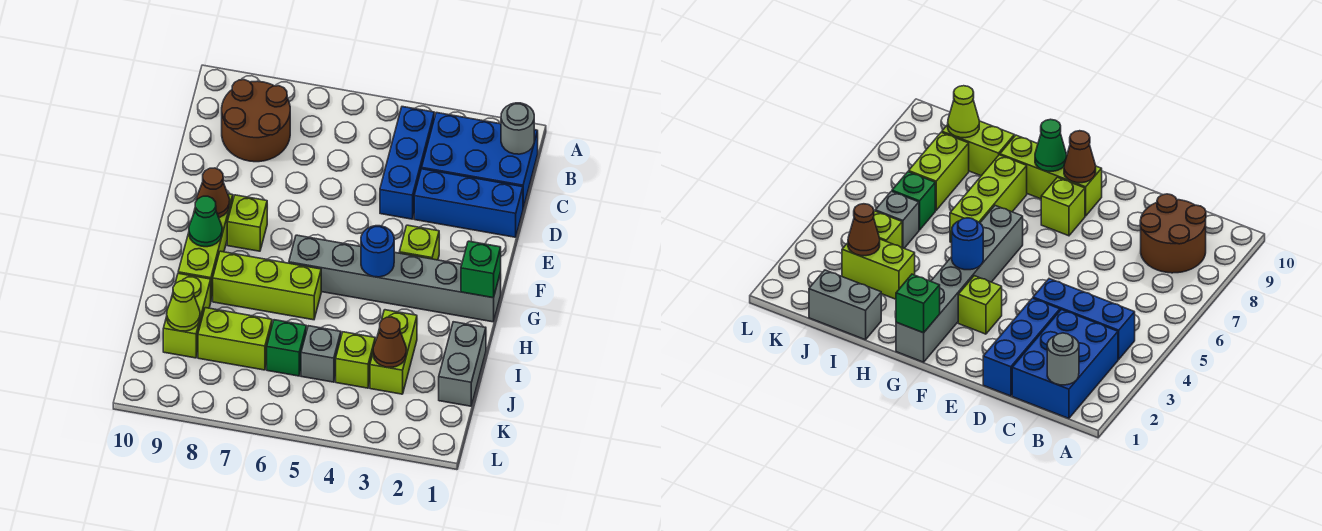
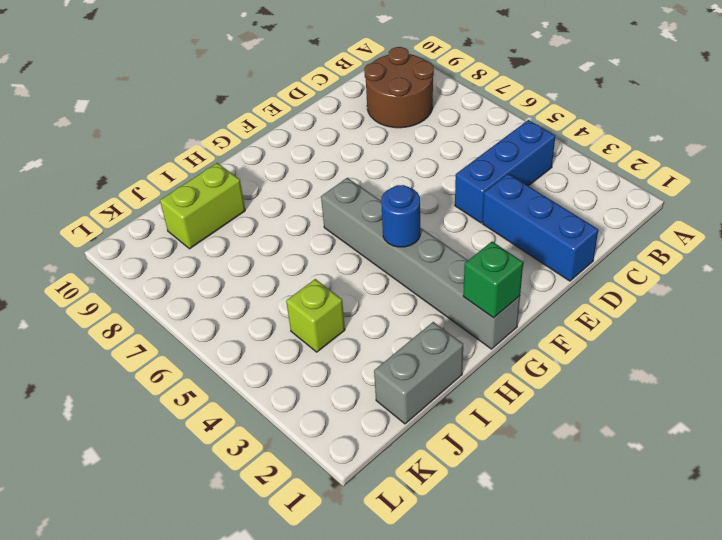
none -> blue 2x3 brick [422,113,538,208]
none -> lime 1x1 brick [399,225,439,260]
none -> lime 1x1 brick [227,195,267,251]

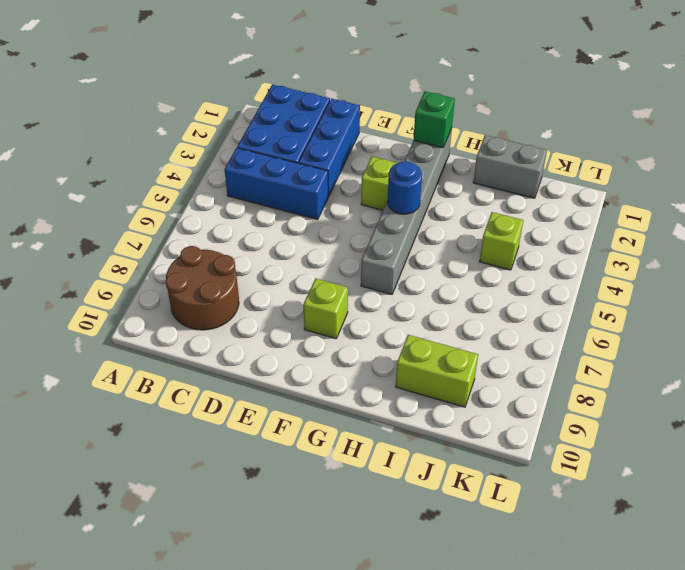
none -> lime 1x3 brick [178,194,233,300]
none -> lime 1x3 brick [213,251,321,320]
none -> lime 1x2 brick [370,310,417,394]

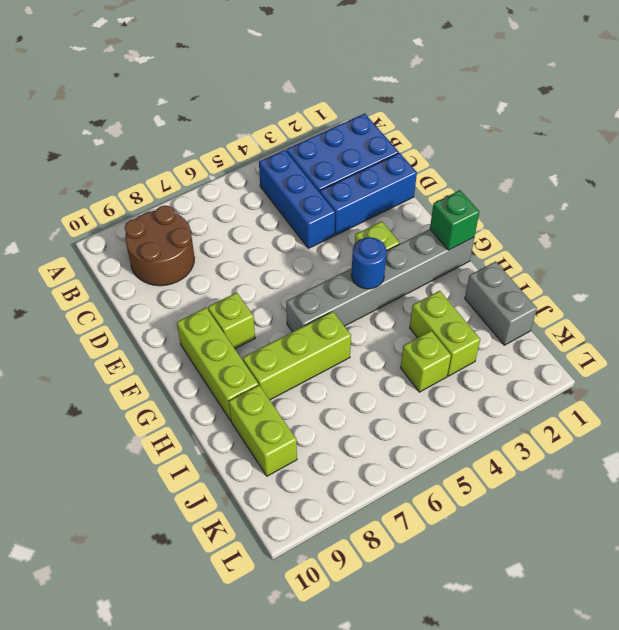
none -> grey 1x1 brick [301,326,341,382]
none -> green 1x1 brick [267,320,306,376]
none -> lime 1x2 brick [198,308,272,370]

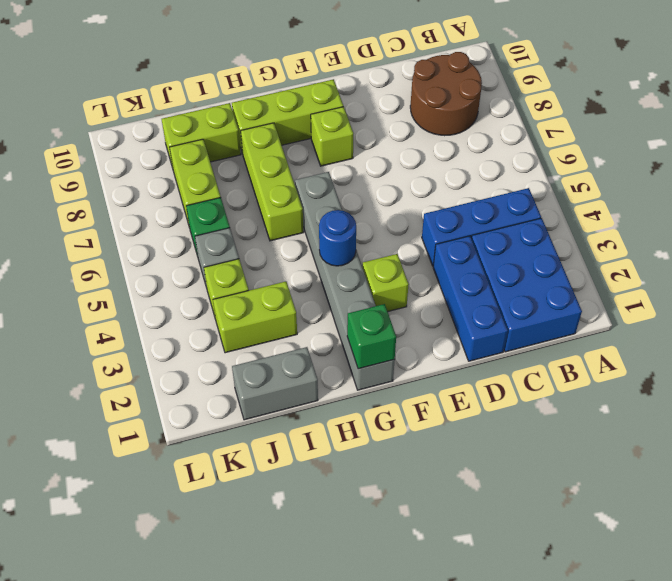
none -> grey 1x1 round brick [501,103,535,154]
none -> brown 1x1 cone [196,168,230,217]
none -> green 1x1 cone [189,196,222,247]

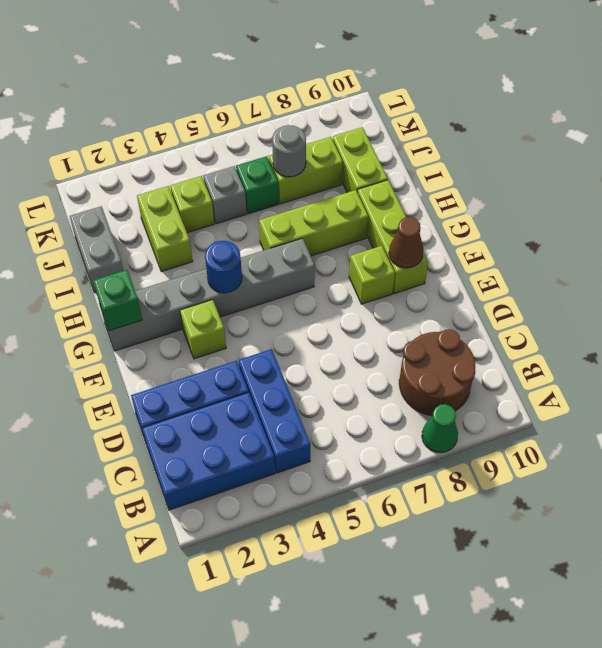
green 1x1 cone [422,404,458,453] -> green 1x1 cone moved to [189,196,222,247]
grey 1x1 round brick [272,125,306,177] -> grey 1x1 round brick moved to [501,103,535,154]
none -> brown 1x1 cone [373,317,406,367]
none -> lime 1x1 cone [167,281,200,331]

